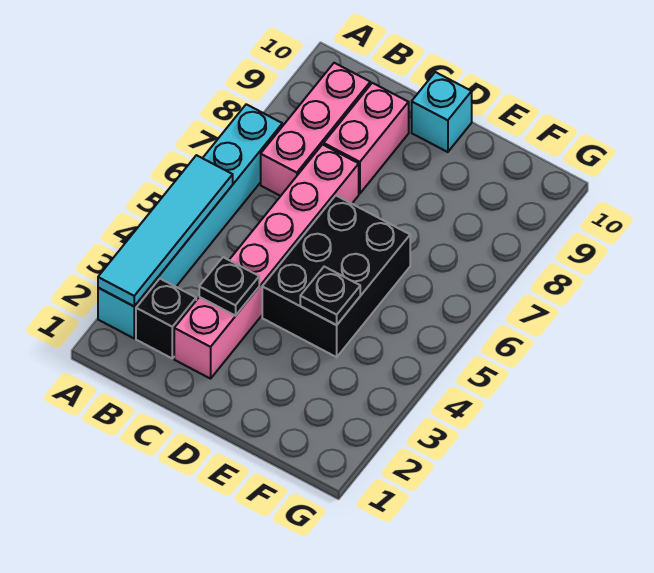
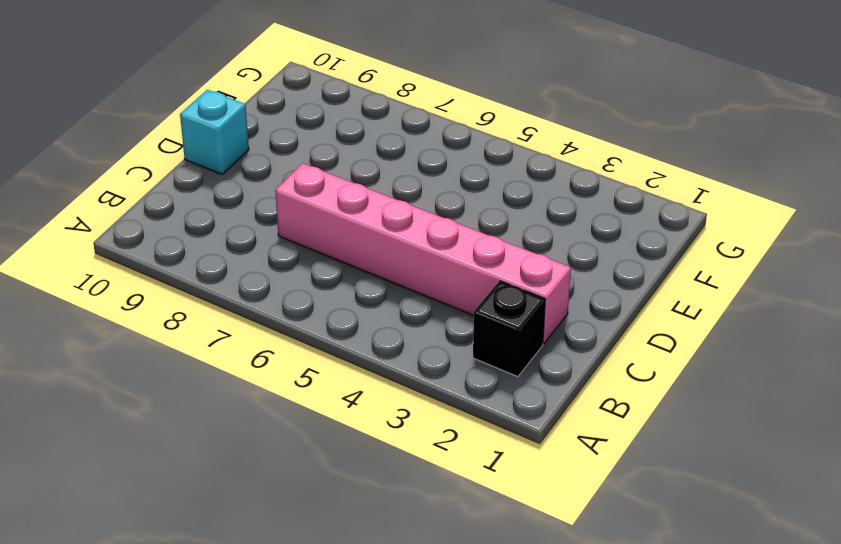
none -> cyan 1x6 brick [98,104,282,338]
none -> pink 1x3 brick [261,63,370,196]

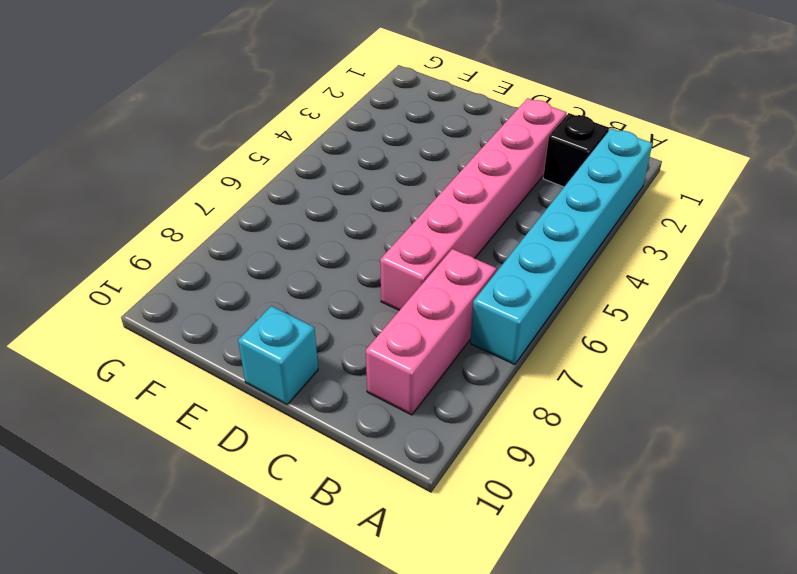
none -> pink 1x2 brick [324,83,409,194]
none -> black 2x3 brick [262,196,410,357]

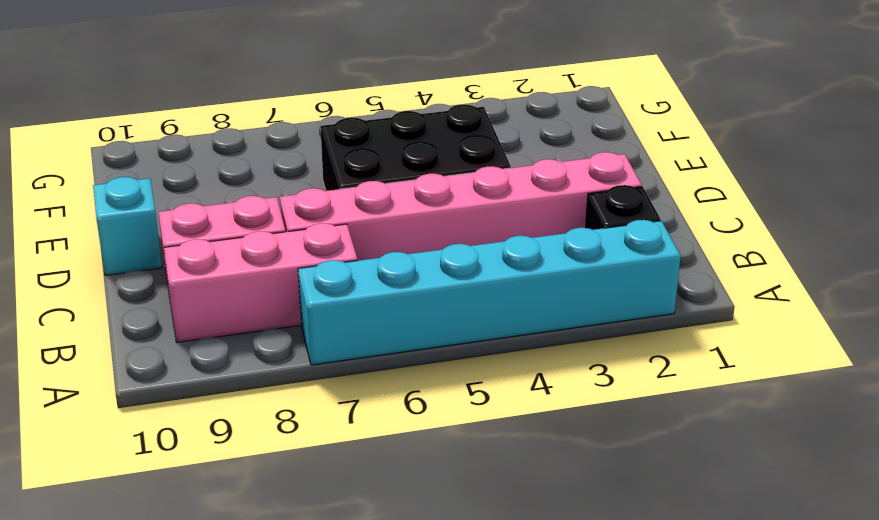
none -> cyan 1x4 tile [98,155,233,306]
none -> black 1x1 plate [199,257,259,316]

